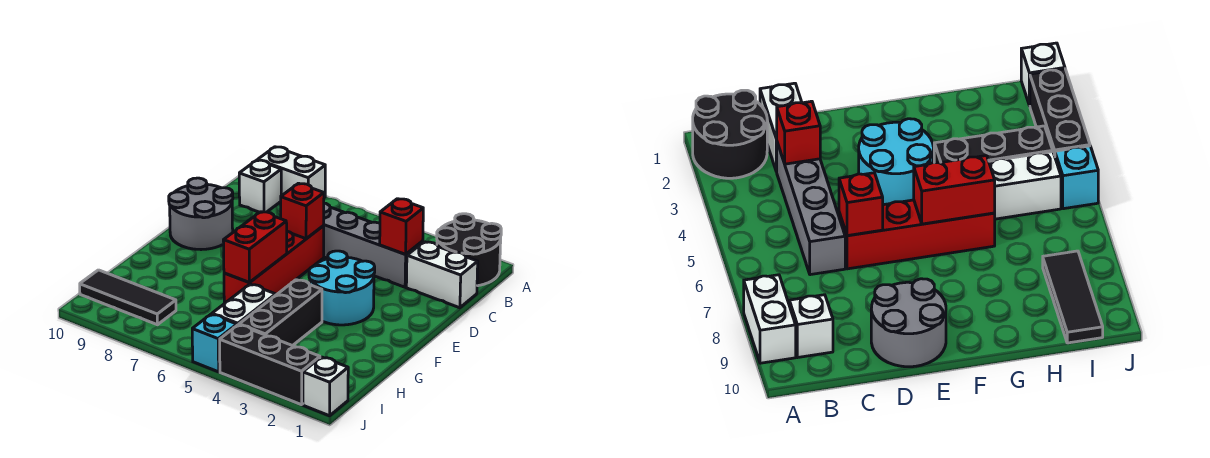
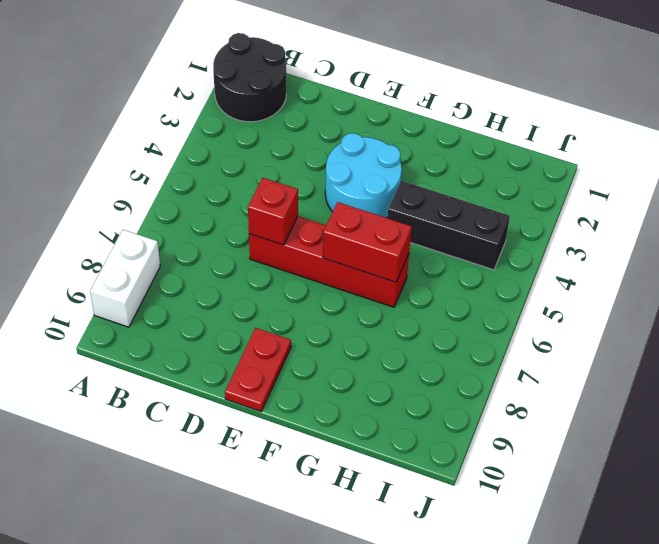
red 1x2 plate [225,328,291,412] -> grey 2x2 round brick [169,178,233,250]
none -> white 1x1 brick [239,160,281,213]
none -> white 1x2 brick [406,242,478,308]
none -> grey 1x4 brick [323,203,423,287]

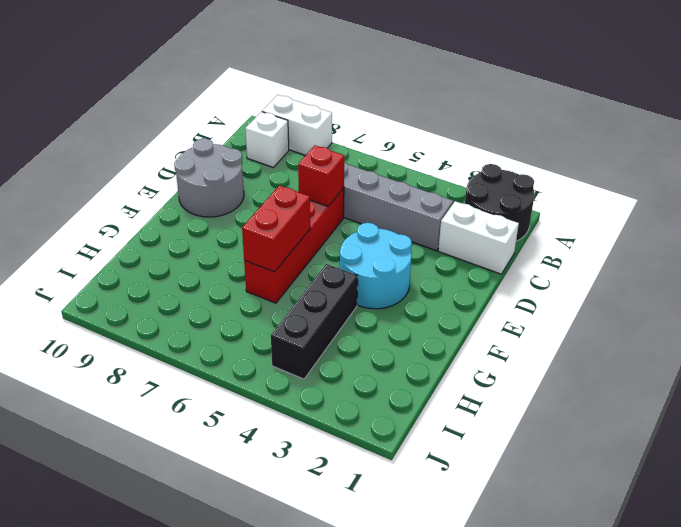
none -> white 1x2 brick [212,284,276,325]
none -> black 1x3 tile [80,270,176,325]
none -> white 1x1 brick [303,357,348,416]

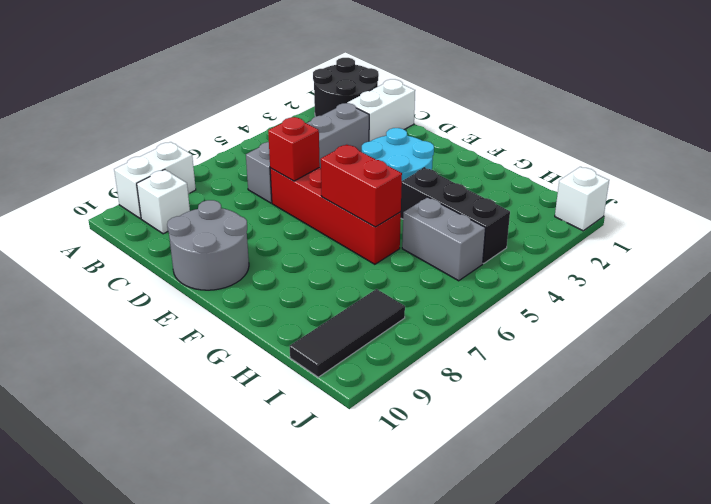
grey 1x2 brick [402,197,486,281] -> white 1x2 brick [212,284,276,325]
none -> black 1x3 brick [220,325,320,405]
none -> cyan 1x1 brick [192,314,237,372]
none -> red 1x1 brick [380,199,423,254]

